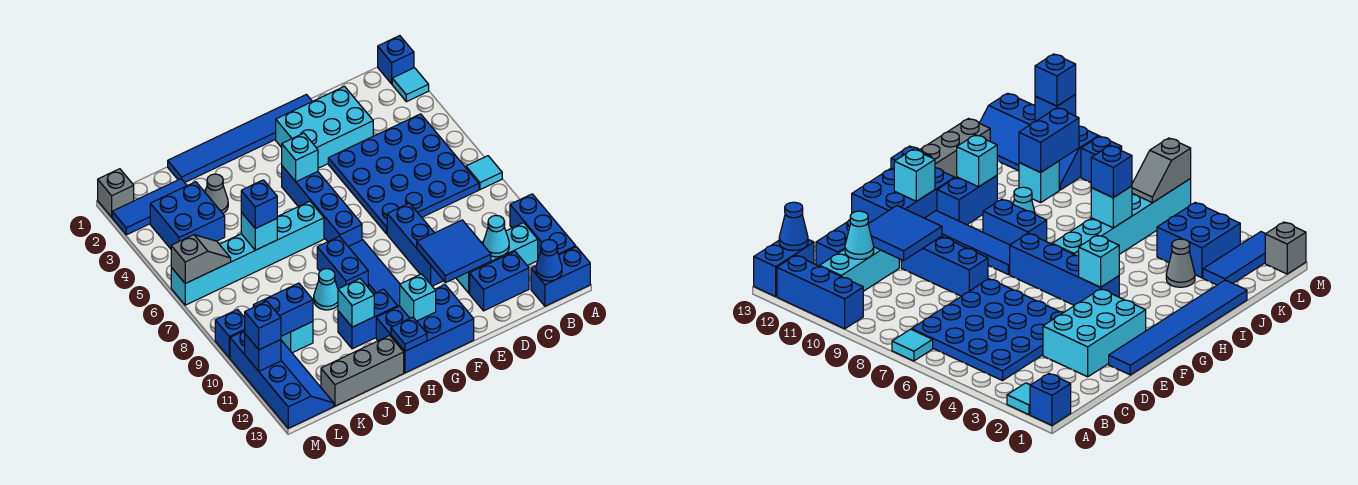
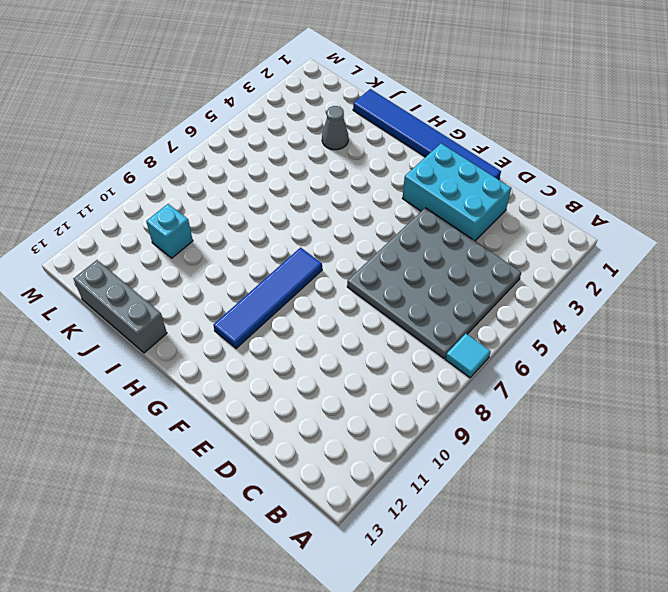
grey 4x4 plate [347,208,521,358] -> blue 4x4 plate [328,114,479,234]
none -> blue 1x1 brick [378,36,414,84]
none -> cyan 1x1 tile [392,68,429,102]
none -> blue 1x3 brick [510,194,576,259]
none -> blue 1x2 brick [531,247,590,306]

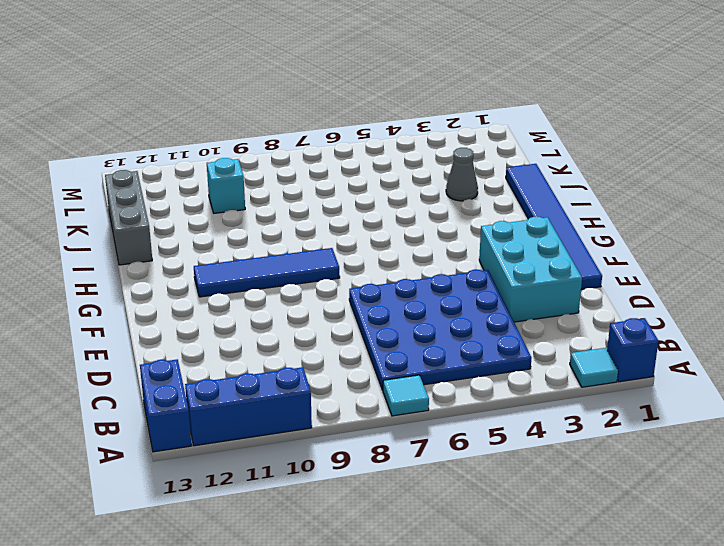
none -> cyan 1x3 brick [456,223,538,293]
none -> blue 1x2 brick [470,251,529,311]
none -> blue 1x3 brick [387,203,444,286]
none -> blue 2x3 brick [376,285,474,373]

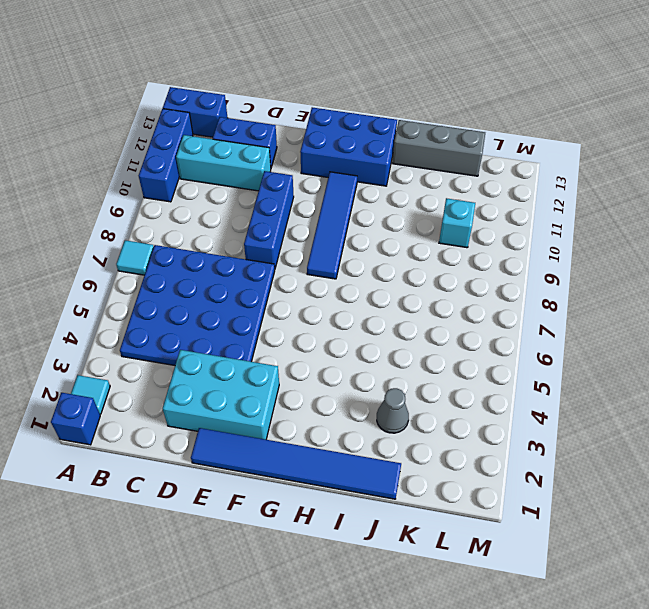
none -> blue 1x4 brick [282,166,362,246]
none -> cyan 1x6 brick [171,201,324,305]
none -> blue 1x2 brick [317,236,368,289]
none -> blue 1x2 brick [338,289,398,349]

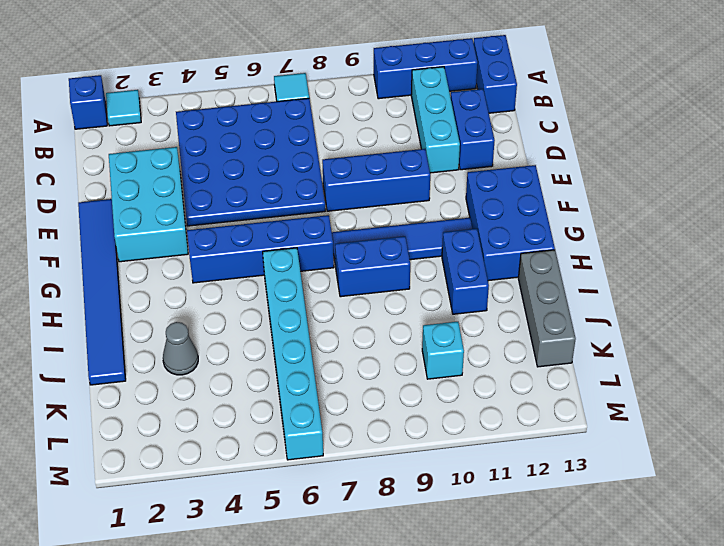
none -> cyan 1x1 cone [314,269,338,310]
none -> blue 1x3 tile [112,179,187,235]
none -> blue 2x2 brick [150,182,225,249]
none -> blue 2x4 slope [230,331,334,428]

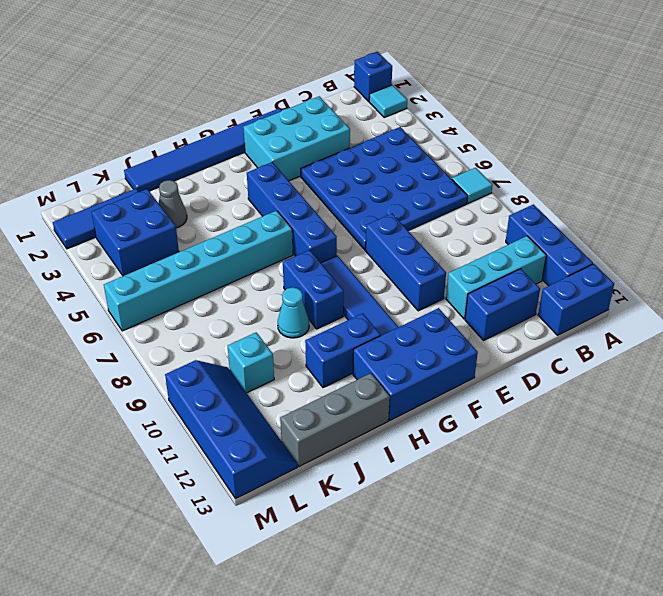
none -> grey 1x1 brick [98,169,134,217]
none -> blue 1x1 brick [215,310,245,358]
none -> blue 1x1 cone [536,240,562,281]
none -> cyan 1x1 cone [483,215,509,257]

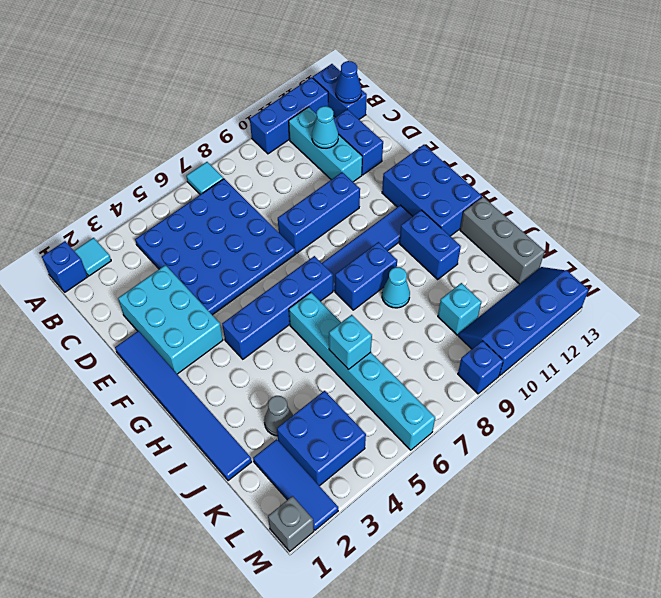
none -> blue 2x2 tile [417,220,491,283]
none -> cyan 1x1 brick [282,133,318,182]
none -> cyan 1x1 brick [400,274,436,321]
none -> blue 1x1 plate [391,317,427,351]

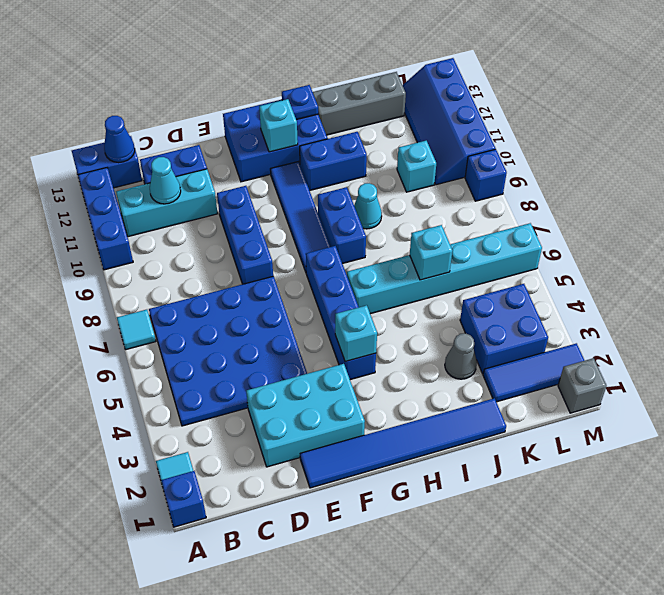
none -> blue 2x2 tile [417,220,491,283]
none -> cyan 1x1 brick [338,279,374,327]
none -> blue 1x2 brick [253,283,313,336]
none -> grey 1x2 slope [171,235,231,284]

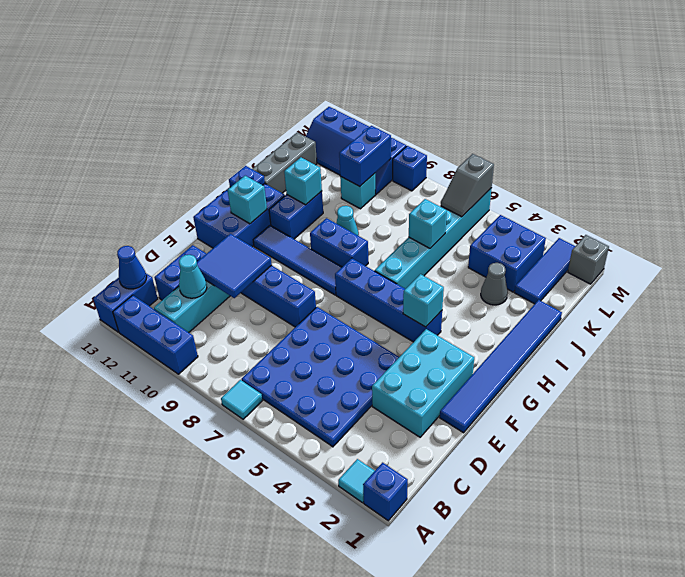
none -> blue 1x1 brick [245,334,281,371]
none -> blue 1x1 brick [241,180,277,228]
none -> blue 1x1 brick [245,301,281,350]

